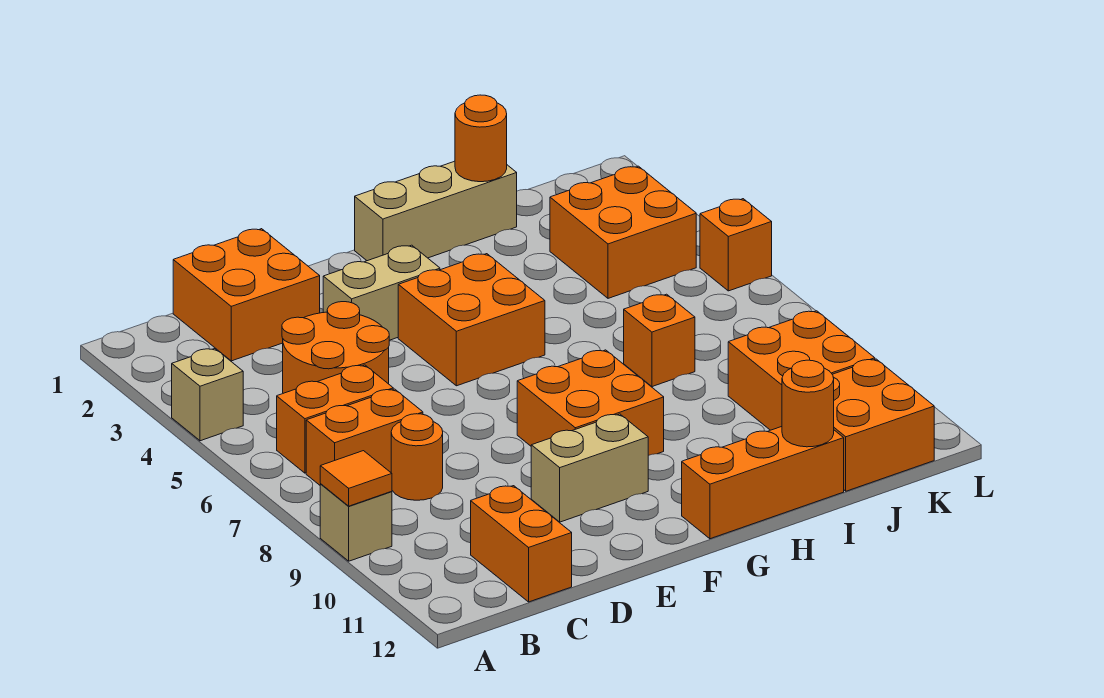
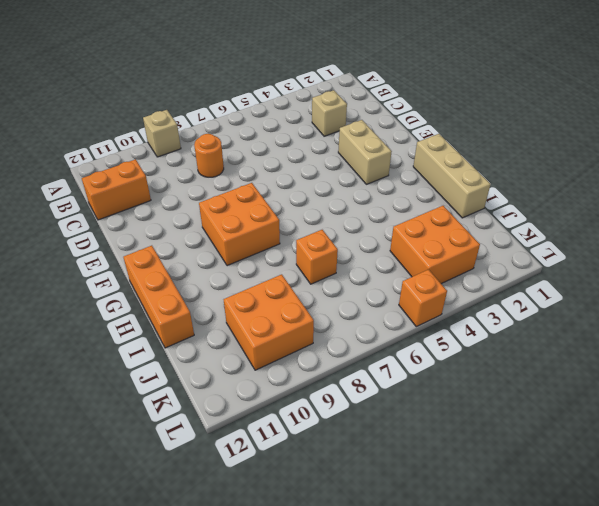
tan 1x1 brick [312,90,347,136] -> tan 1x1 brick moved to [172,349,243,441]
none -> orange 1x2 brick [277,365,393,473]
none -> orange 1x2 brick [306,389,423,485]
none -> orange 2x2 brick [173,229,320,361]

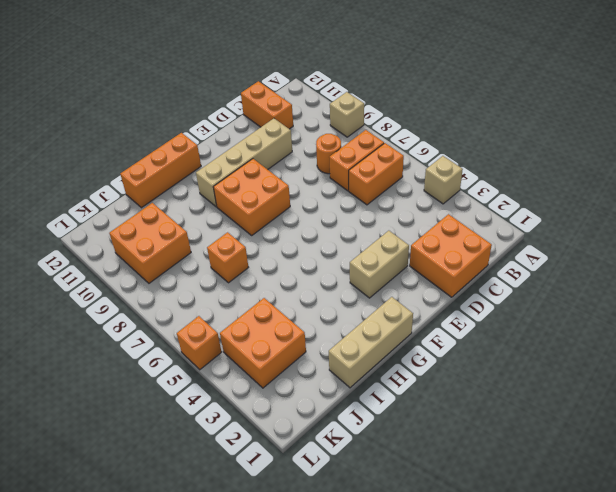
tan 1x4 brick [196,118,292,207] -> tan 1x2 brick [531,414,648,522]
none -> orange 2x2 round brick [282,302,389,393]
none -> orange 2x2 brick [398,254,545,386]
none -> orange 2x2 brick [832,359,934,491]

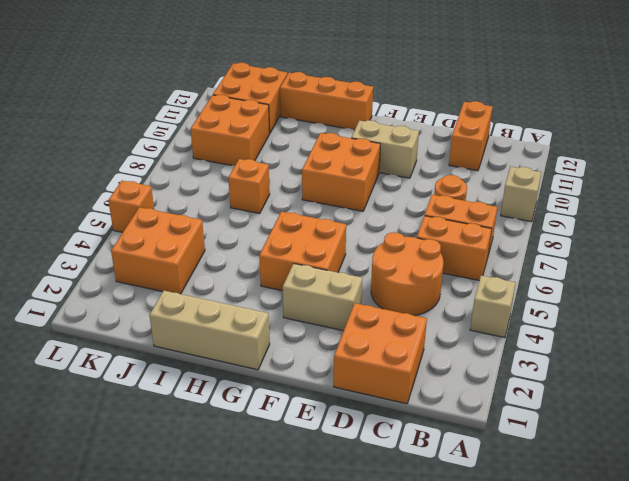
none -> orange 1x1 tile [320,451,392,506]
none -> orange 1x1 round brick [455,95,507,182]
none -> orange 1x1 round brick [782,360,834,447]

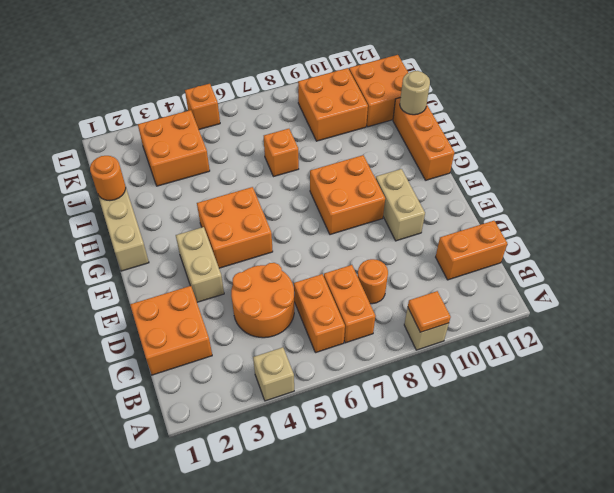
tan 1x1 round brick [400,71,430,115] -> orange 1x1 round brick [782,360,834,447]

